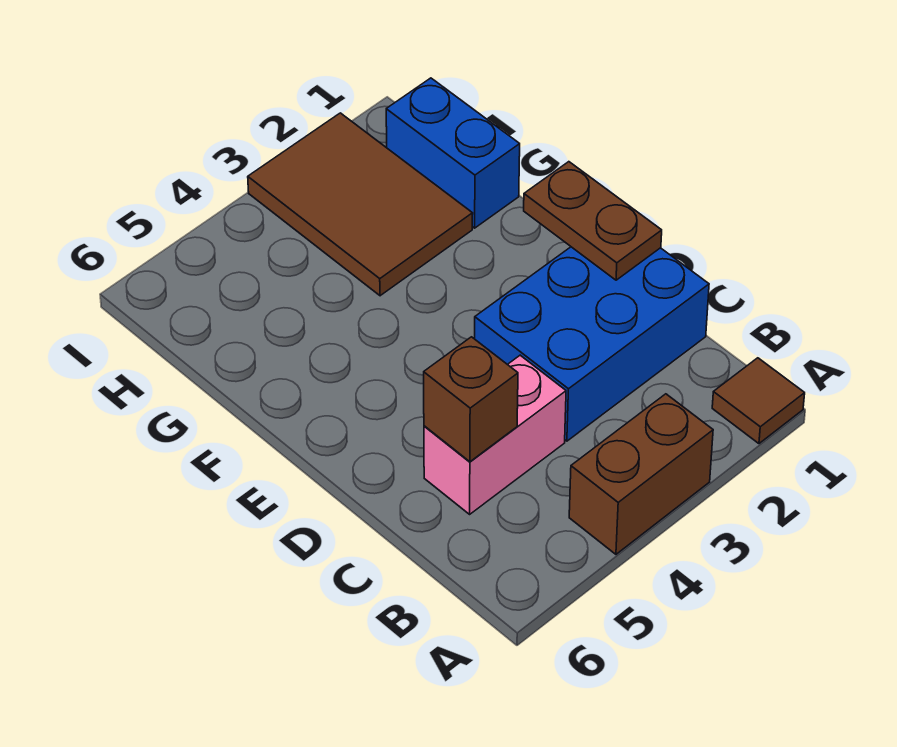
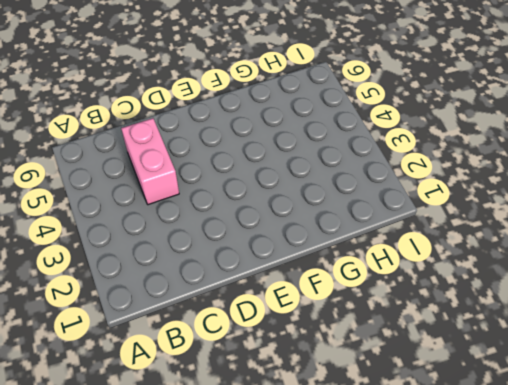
none -> brown 1x1 tile [712,358,805,444]
none -> brown 1x2 brick [569,394,713,554]

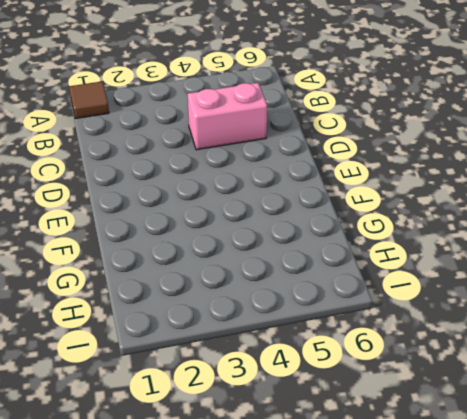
none -> brown 1x2 brick [569,394,713,554]
none -> blue 2x3 brick [475,247,709,441]

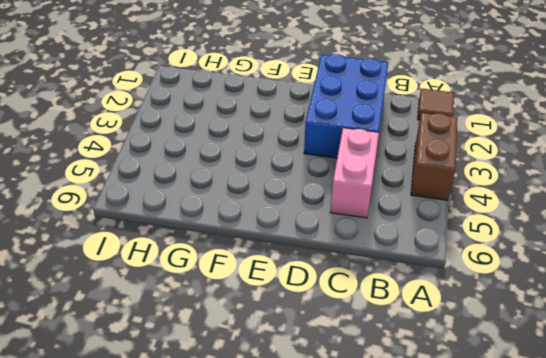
none -> blue 1x2 brick [386,78,520,228]
none -> brown 2x3 tile [248,113,473,296]

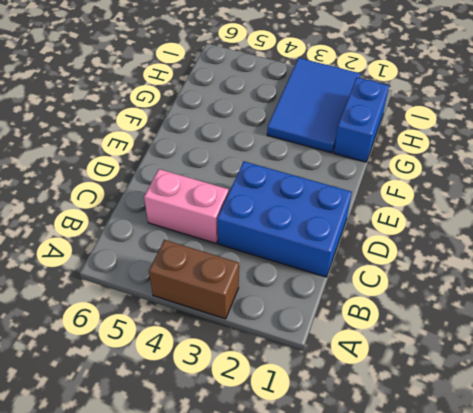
blue 2x3 tile [267,58,360,153] -> brown 2x3 tile [248,113,473,296]
none -> brown 1x1 tile [712,358,805,444]
none -> brown 1x1 brick [424,337,518,462]

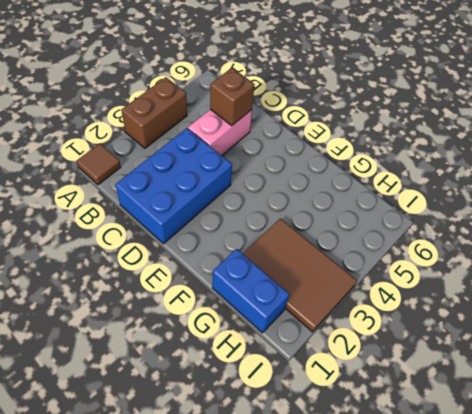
none -> brown 1x2 plate [524,162,662,280]

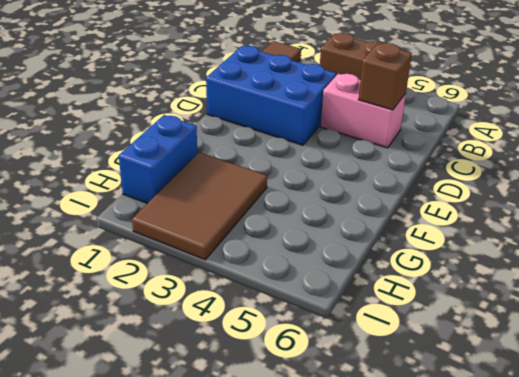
none -> brown 1x2 plate [524,162,662,280]

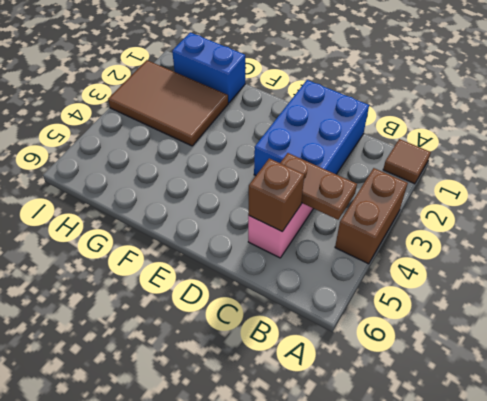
brown 1x2 plate [281,153,357,220] -> brown 1x2 plate moved to [524,162,662,280]

